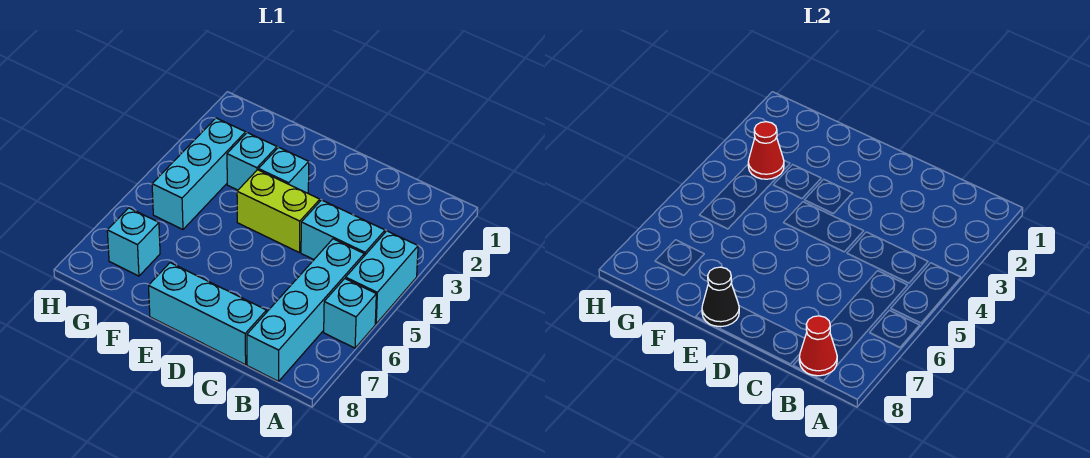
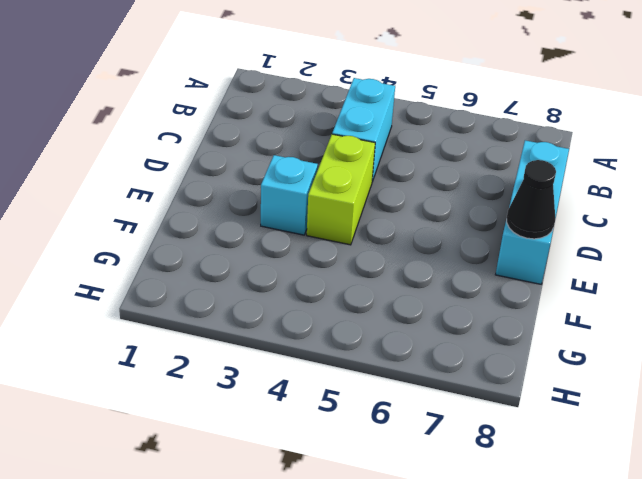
none -> cyan 1x2 brick [346,231,418,324]
none -> cyan 1x1 brick [324,279,376,348]
none -> cyan 1x4 brick [247,239,364,381]

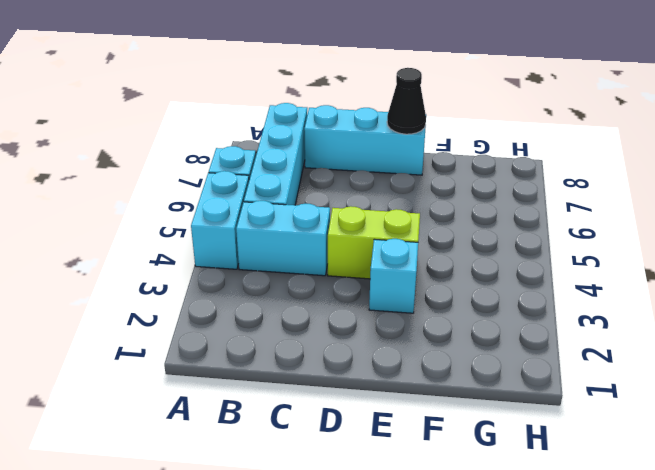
none -> cyan 1x1 brick [227,133,277,190]
none -> cyan 1x3 brick [152,118,246,229]
none -> cyan 1x1 brick [107,208,160,276]

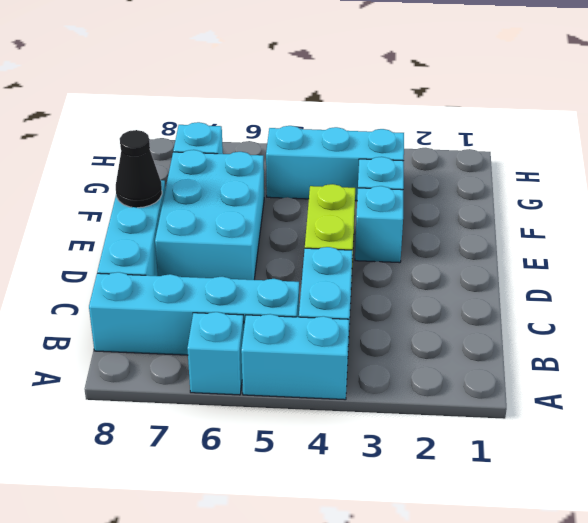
cyan 2x3 brick [155,150,264,280] -> none
none -> red 1x1 cone [799,316,837,376]
none -> red 1x1 cone [748,122,784,179]

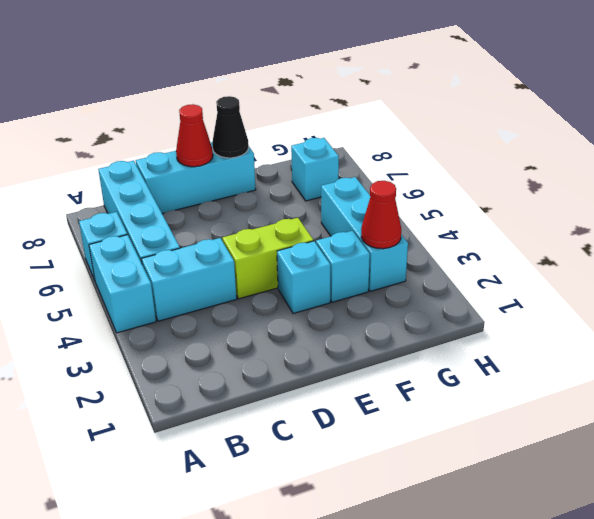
red 1x1 cone [176,104,213,167] -> red 1x1 cone moved to [799,316,837,376]

